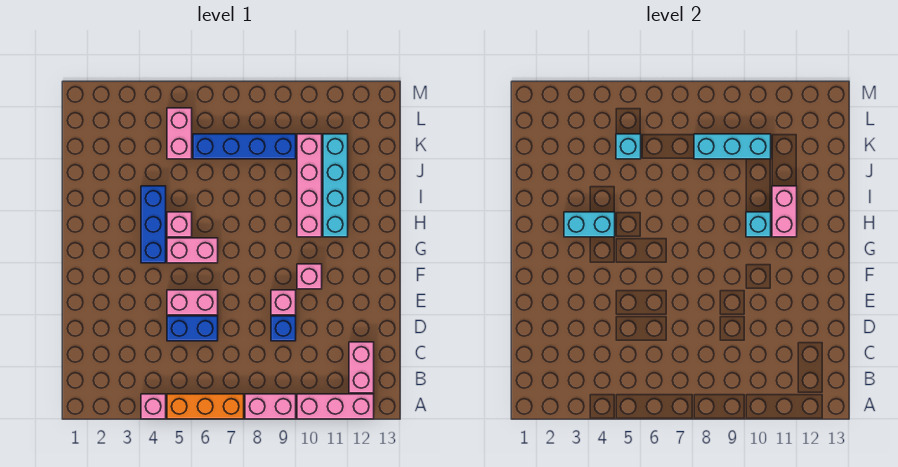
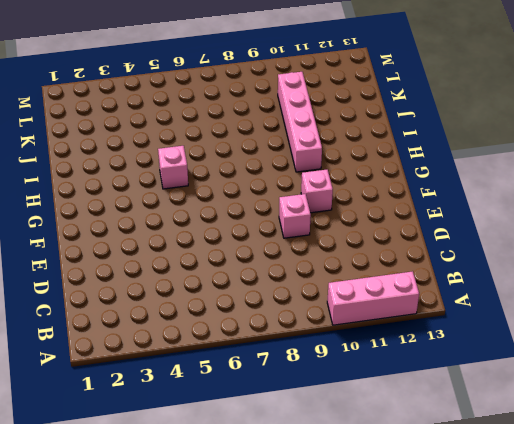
none -> pink 1x1 brick [141,394,166,419]
none -> orange 1x3 brick [167,394,244,419]
none -> pink 1x2 brick [245,394,296,419]

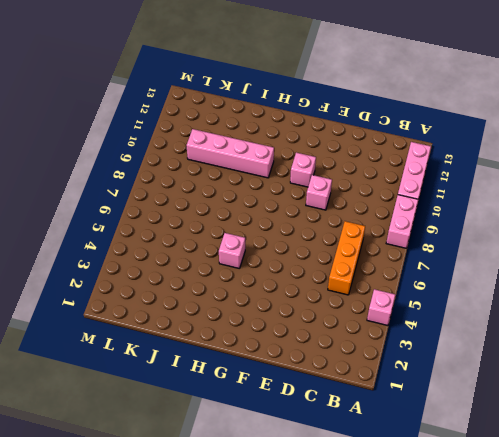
orange 1x3 brick [328,221,365,295] -> orange 1x3 brick moved to [167,394,244,419]
none -> pink 1x2 brick [349,342,374,393]
none -> blue 1x2 brick [167,316,218,341]
none -> blue 1x1 brick [271,316,296,341]

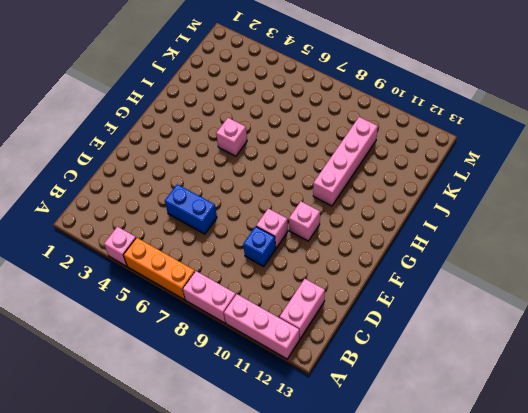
none -> pink 1x2 brick [167,290,218,315]
none -> blue 1x3 brick [141,186,166,263]
none -> pink 1x2 brick [167,238,218,263]

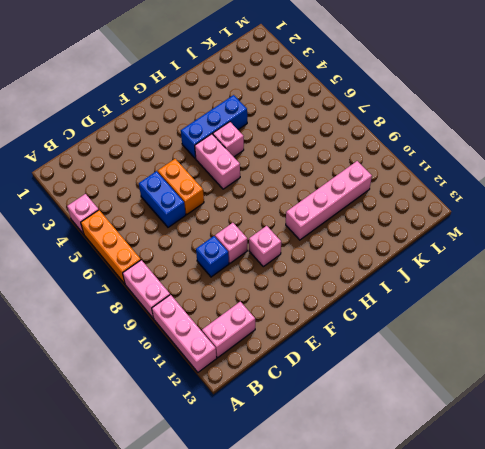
orange 1x2 brick [158,159,204,214] -> pink 1x2 brick [167,290,218,315]
none -> cyan 1x4 brick [323,134,348,237]
none -> pink 1x2 brick [167,108,192,159]
none -> blue 1x4 brick [193,134,296,159]

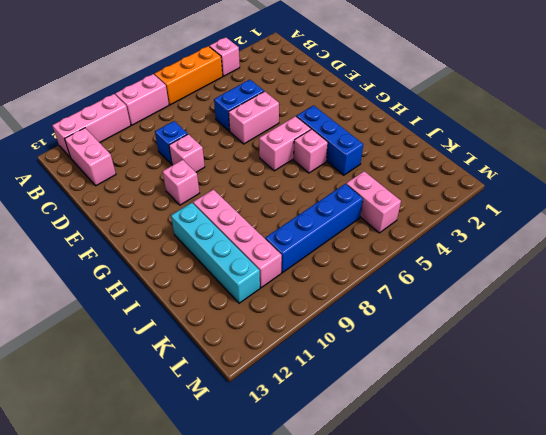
none -> cyan 1x2 brick [564,212,615,237]
none -> cyan 1x1 brick [746,212,771,237]
none -> pink 1x2 brick [772,186,797,237]

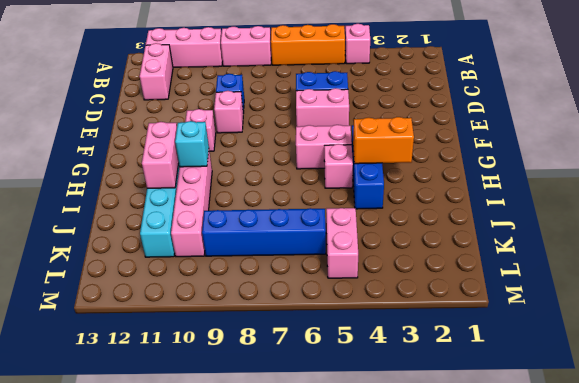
orange 1x2 brick [353,117,414,164] -> cyan 1x2 brick [564,212,615,237]
none -> cyan 1x1 brick [616,134,641,159]
none -> cyan 1x3 brick [694,134,771,159]

